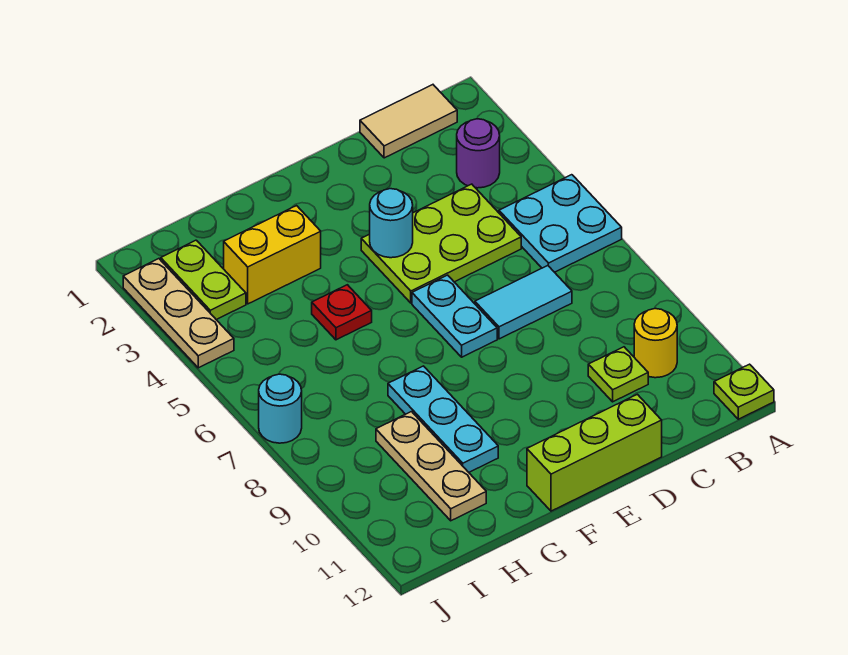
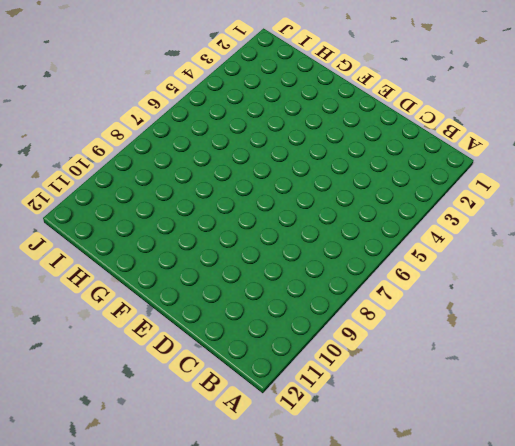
none -> cyan 2x2 plate [499,175,622,272]
none -> lime 1x1 plate [714,364,774,419]
none -> tan 1x2 tile [360,85,457,158]

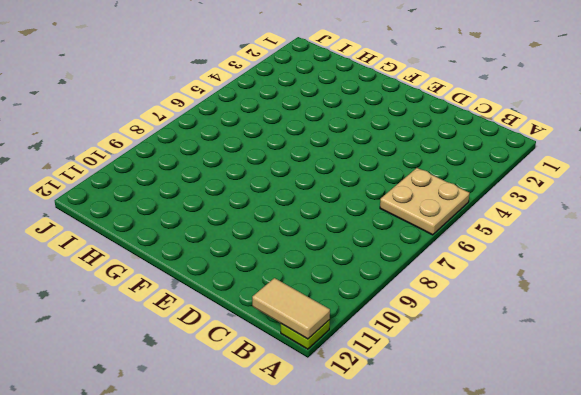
tan 2x2 plate [380,168,470,235] -> cyan 2x2 plate [499,175,622,272]
tan 1x2 tile [252,278,330,339] -> tan 1x2 tile moved to [360,85,457,158]
none -> purple 1x1 round brick [457,119,500,188]
none -> yellow 1x1 round brick [634,309,677,378]
none -> lime 2x3 plate [361,184,521,303]

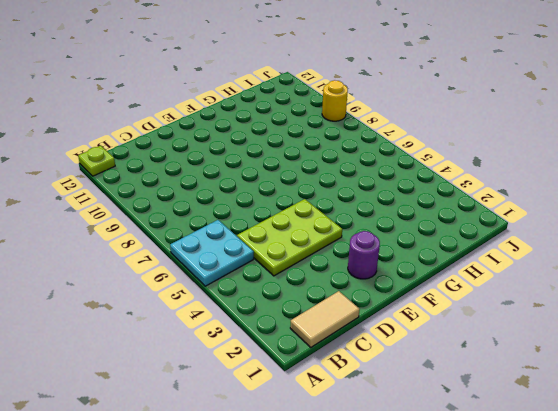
purple 1x1 round brick [348,231,380,279] -> purple 1x1 round brick moved to [457,119,500,188]
yellow 1x1 round brick [322,80,348,121] -> yellow 1x1 round brick moved to [634,309,677,378]
none -> cyan 1x2 tile [475,266,572,339]
none -> lime 1x1 plate [588,347,648,402]
none -> lime 1x3 brick [527,394,662,511]

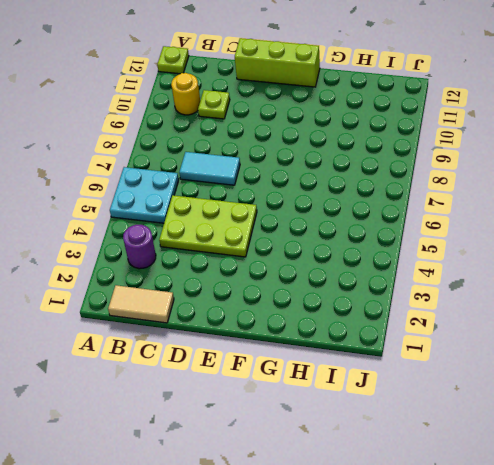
none -> cyan 1x2 plate [412,275,497,357]
none -> yellow 1x2 brick [224,206,321,304]
none -> red 1x1 plate [312,285,372,340]

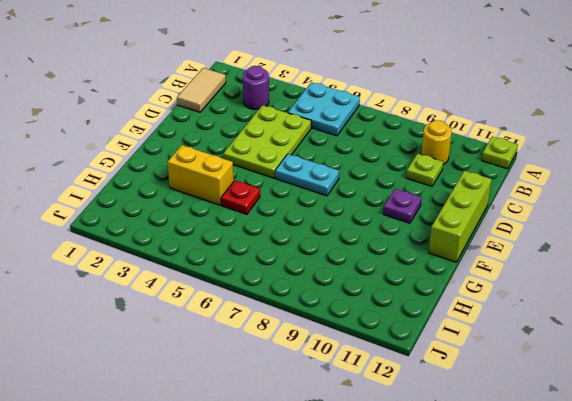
purple 1x1 plate [383,189,422,223] -> none
yellow 1x2 brick [168,145,234,205] -> yellow 1x2 brick turned to [224,206,321,304]
none -> cyan 1x2 tile [475,266,572,339]
none -> cyan 1x3 plate [388,366,498,472]
none -> tan 1x3 plate [376,412,486,521]

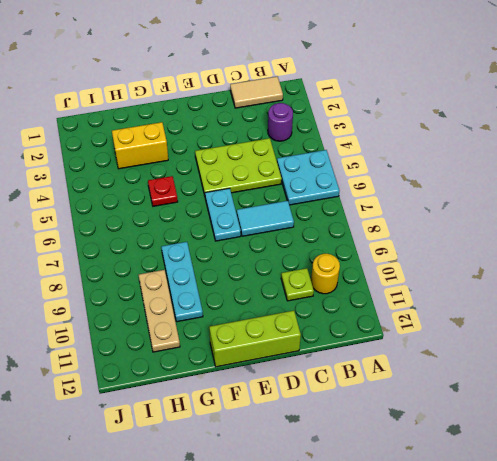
none -> lime 1x1 plate [714,364,774,419]
none -> lime 1x2 plate [161,240,246,320]
none -> tan 1x3 plate [123,259,234,368]

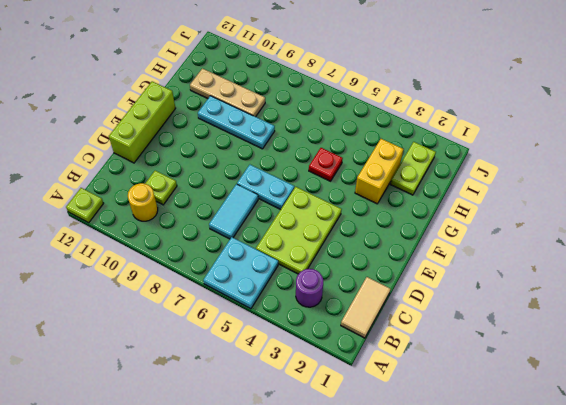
lime 1x2 plate [390,142,436,195] -> lime 1x2 plate turned to [161,240,246,320]
none -> tan 1x3 plate [123,259,234,368]
none -> cyan 1x1 round brick [259,374,302,443]
none -> cyan 1x1 round brick [370,189,413,258]

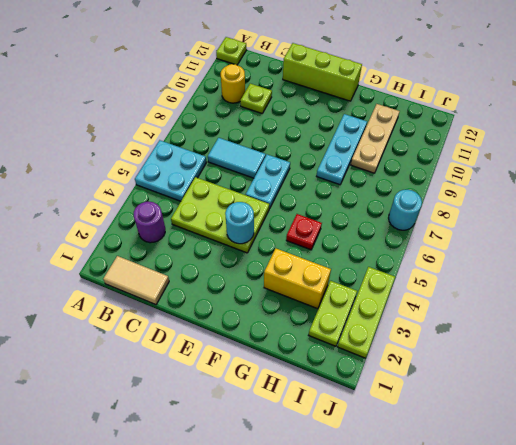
lime 1x3 plate [338,267,395,358] -> tan 1x3 plate [123,259,234,368]

